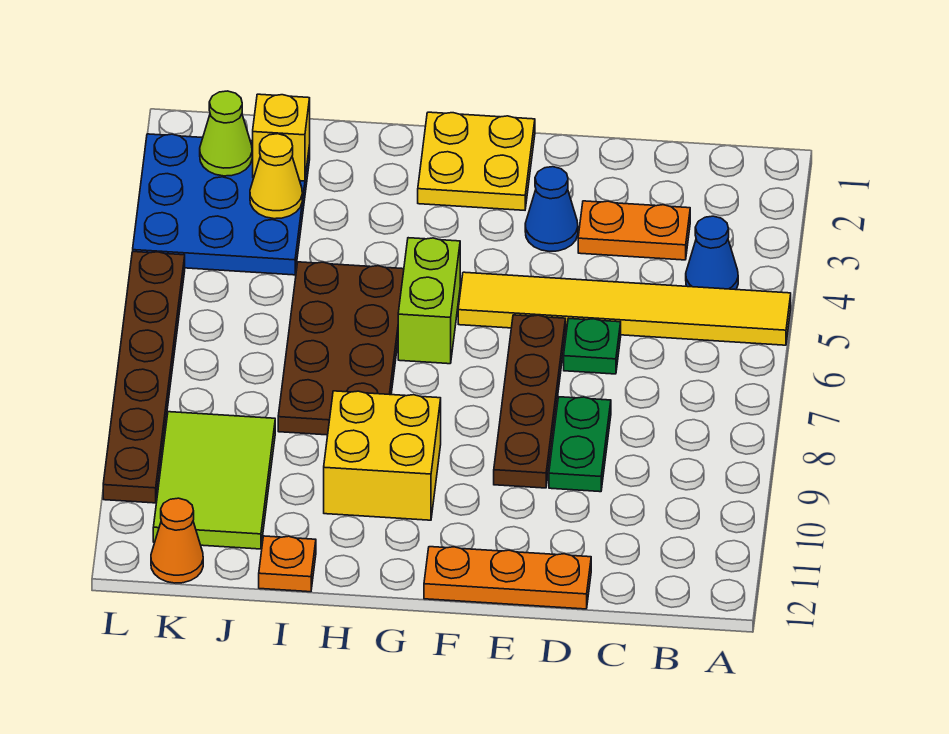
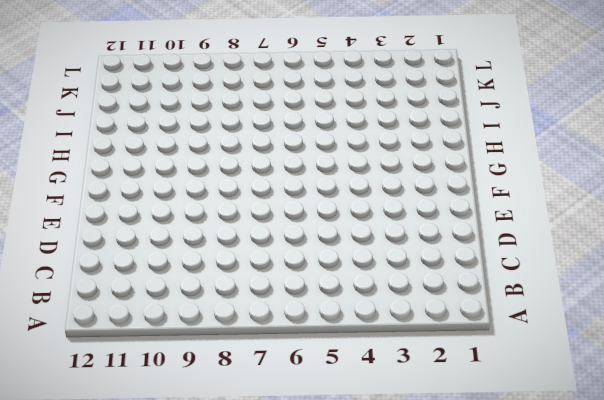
none -> yellow 1x6 tile [458,272,791,345]
none -> blue 1x1 cone [686,216,738,290]
none -> orange 1x2 plate [578,201,690,260]

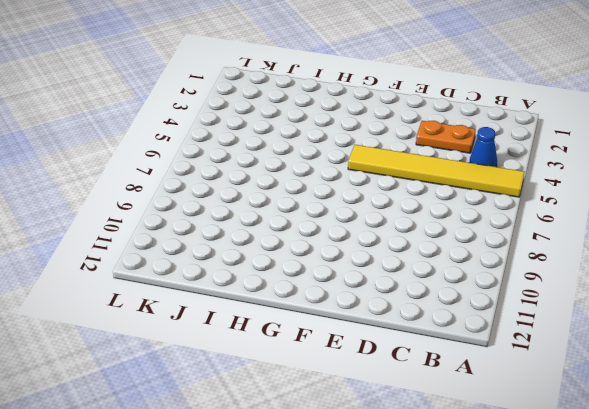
none -> green 1x1 plate [564,318,621,374]
none -> green 1x2 plate [549,397,611,492]
none -> orange 1x3 plate [424,547,591,609]

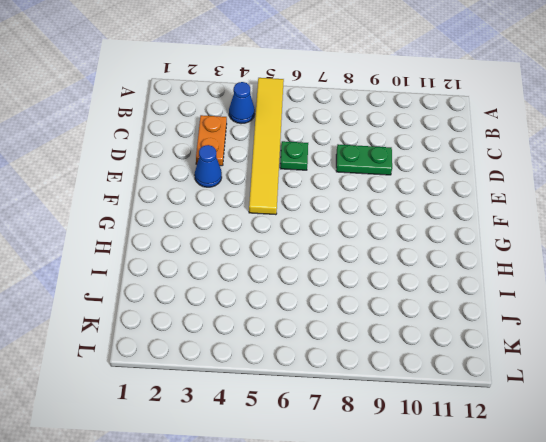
none -> orange 1x3 plate [424,547,591,609]
none -> brown 1x4 plate [494,315,566,488]
none -> yellow 2x2 plate [418,112,535,210]

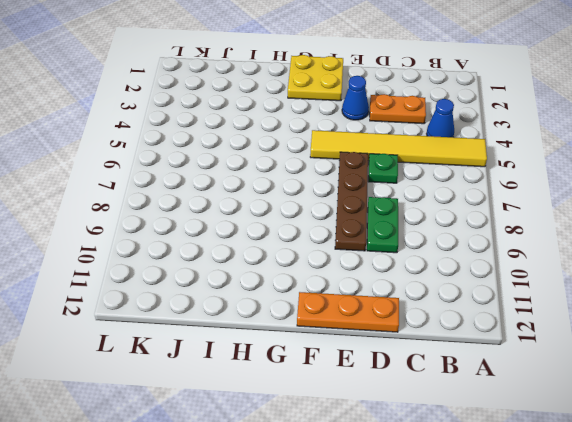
none -> lime 1x2 brick [398,238,460,364]
none -> yellow 2x2 brick [324,391,441,520]
none -> brown 2x4 plate [278,262,404,435]

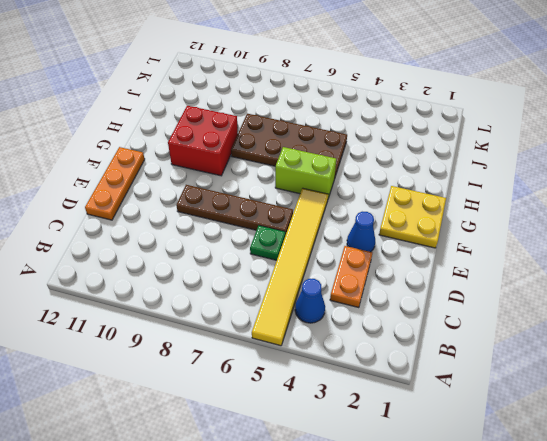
red 2x2 brick [168,106,238,176] -> yellow 2x2 brick [324,391,441,520]
none -> green 1x2 plate [549,397,611,492]
none -> orange 1x1 plate [259,536,316,592]
none -> blue 3x3 plate [133,134,310,275]

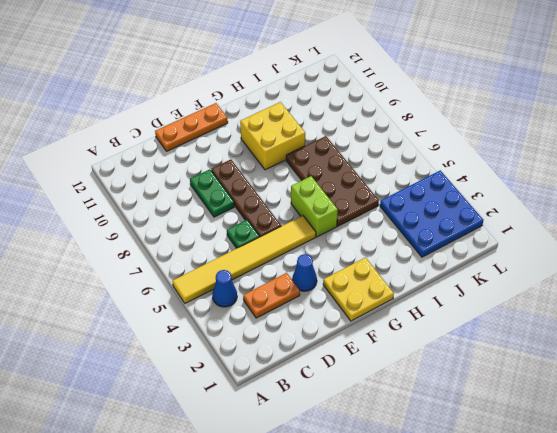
none -> orange 1x1 plate [259,536,316,592]
none -> lime 2x3 tile [153,412,275,549]
none -> orange 1x1 cone [151,498,203,583]

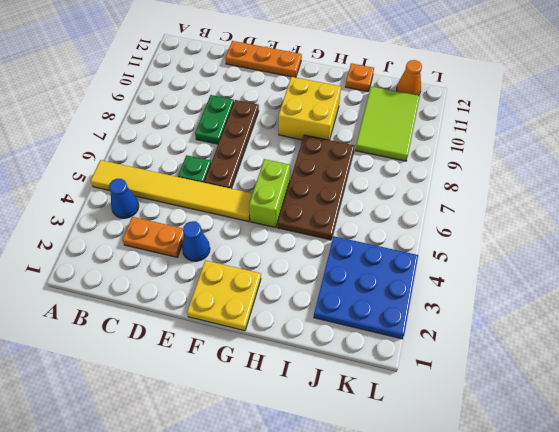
none -> brown 1x6 plate [103,252,185,503]
none -> yellow 1x1 brick [253,94,310,181]
none -> yellow 1x1 cone [250,134,302,219]

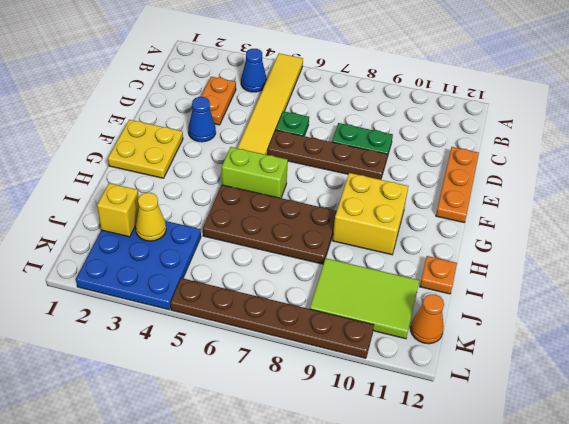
none -> lime 1x1 cone [200,91,252,176]

